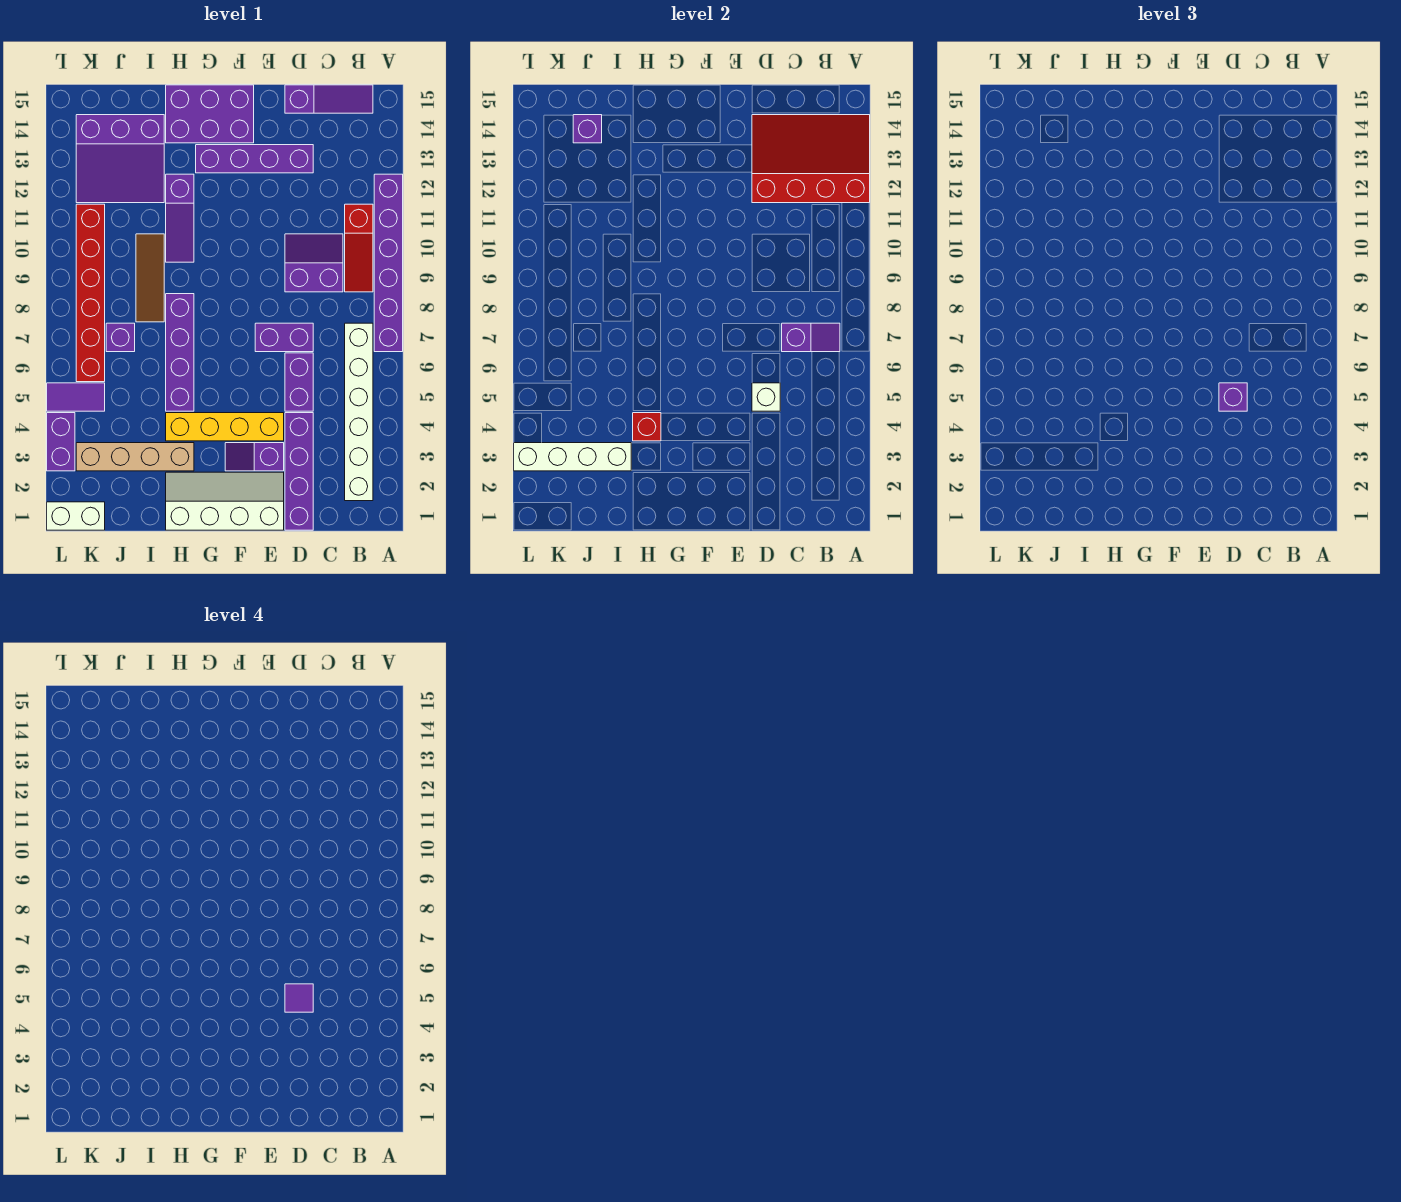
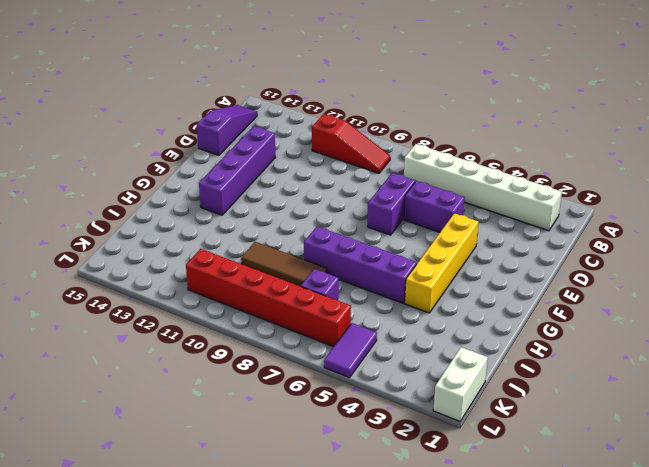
none -> purple 1x6 brick [374,174,403,352]
none -> purple 2x2 slope [285,234,343,292]
none -> purple 1x4 brick [285,413,313,530]
none -> white 2x4 slope [166,472,284,530]

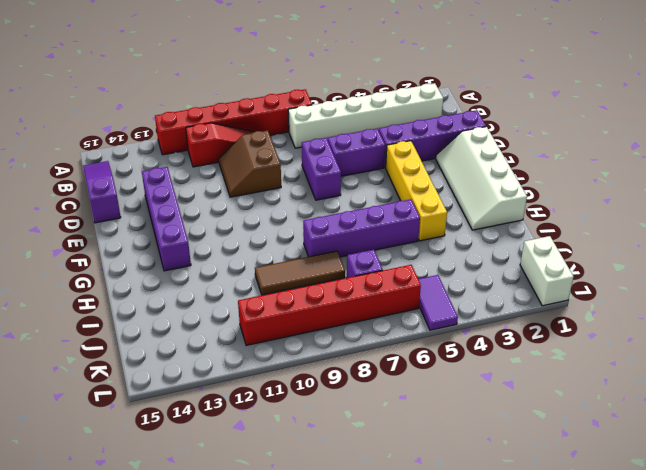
red 1x6 brick [155,89,312,155] -> purple 1x6 brick [374,174,403,352]
brown 2x2 slope [219,130,281,197] -> purple 2x2 slope [285,234,343,292]
none -> purple 1x2 slope [225,443,284,471]
none -> purple 2x3 brick [166,85,254,143]
none -> tan 1x4 brick [76,443,194,471]
none -> purple 1x3 slope [166,174,194,262]

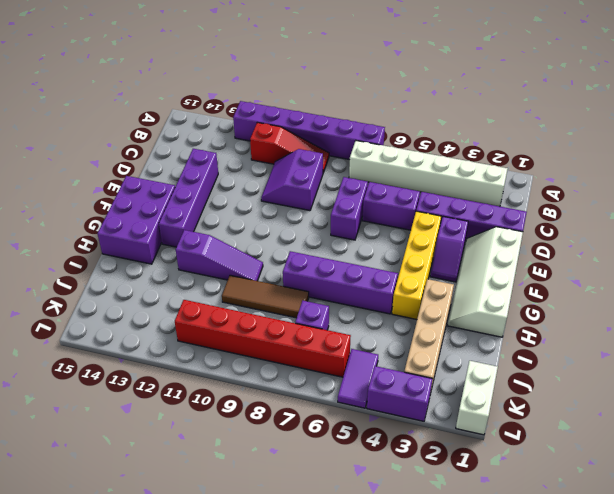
none -> purple 1x3 slope [285,85,373,113]
none -> purple 3x3 slope [76,115,164,203]
none -> red 3x4 slope [752,115,870,203]
none -> purple 1x2 slope [782,323,840,352]

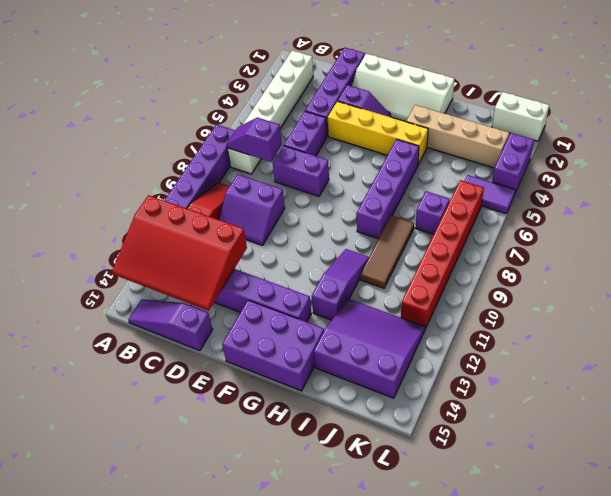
none -> white 1x1 brick [752,383,780,411]
none -> red 1x1 brick [633,413,661,441]
none -> white 1x4 brick [514,443,631,471]
none -> purple 1x1 brick [573,115,602,143]

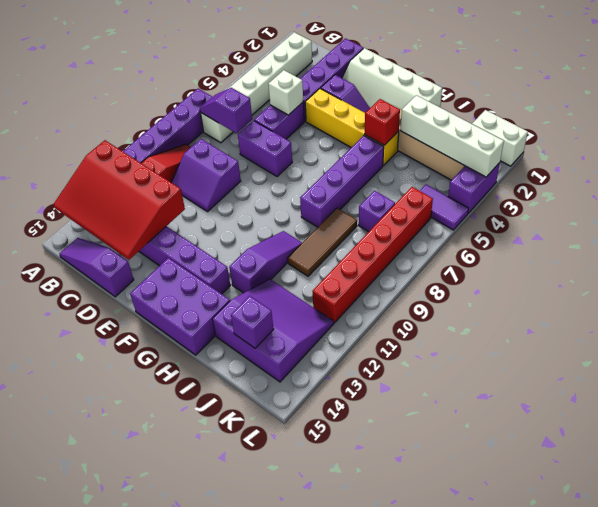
none -> purple 1x1 brick [1219,383,1247,411]
none -> purple 1x1 tile [285,984,313,1012]

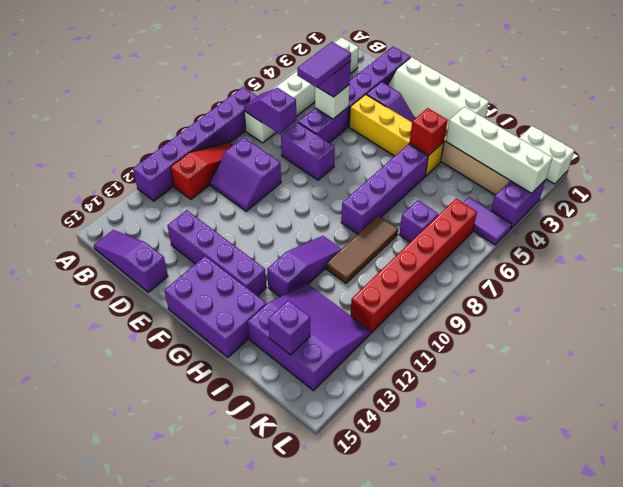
purple 1x2 tile [297,42,351,87] -> purple 1x1 tile [285,984,313,1012]
none -> red 3x4 slope [752,115,870,203]

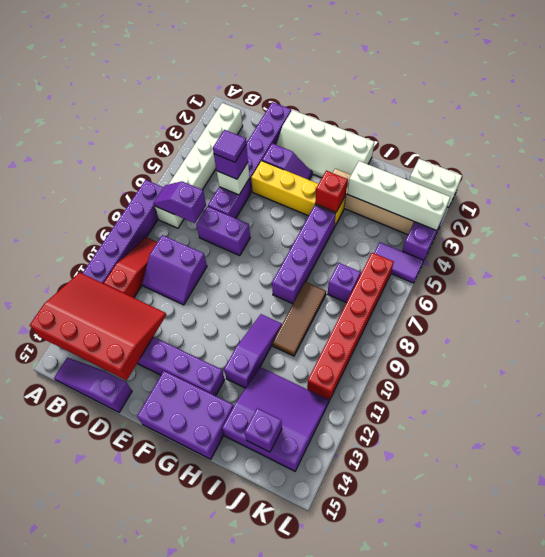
red 3x4 slope [30,273,166,380] -> red 3x4 slope turned to [752,115,870,203]

